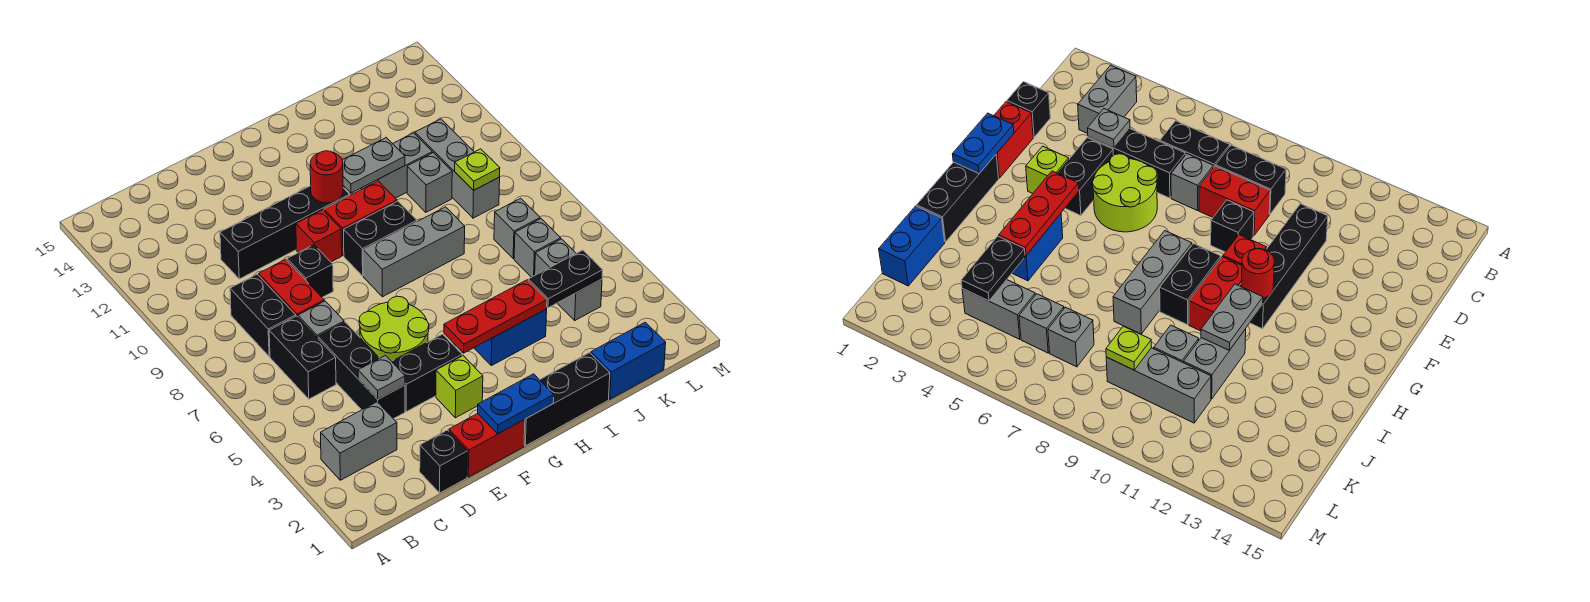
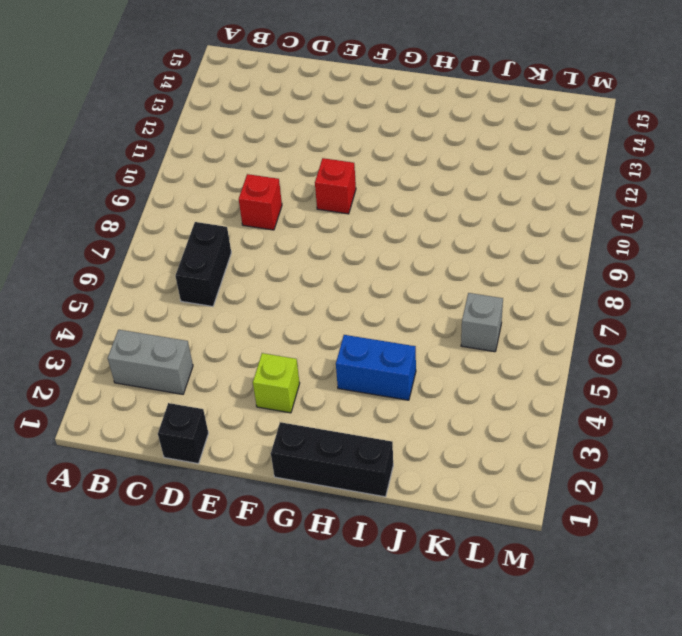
red 1x1 brick [239,174,282,230] -> red 1x2 brick [259,259,324,317]
none -> black 1x2 brick [230,274,296,357]
none -> black 1x3 brick [318,322,405,419]
none -> grey 1x1 brick [298,301,344,338]
none -> black 1x4 brick [220,186,350,279]

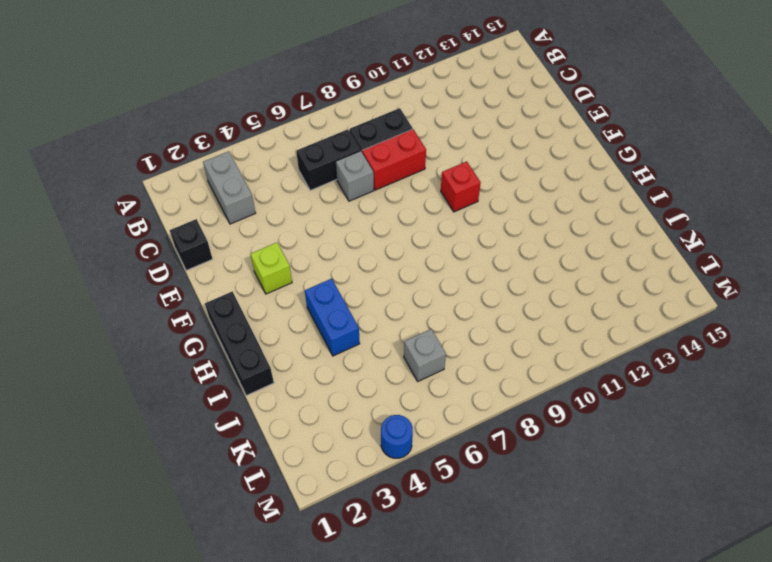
blue 1x1 round brick [381,415,413,458] -> none
none -> black 1x3 brick [318,322,405,419]
none -> black 1x4 brick [220,186,350,279]
none -> red 1x2 brick [449,414,525,477]
none -> black 1x2 brick [392,334,462,412]

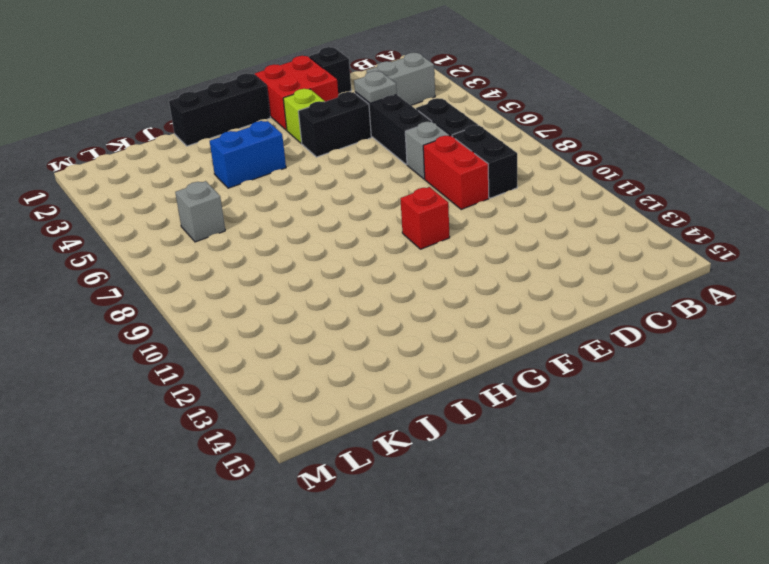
red 2x2 brick [255,56,338,130] -> red 1x2 brick [449,414,525,477]
none -> black 1x4 brick [220,186,350,279]
none -> lime 2x2 round brick [359,296,429,361]
none -> black 1x1 brick [287,245,333,297]
none -> grey 1x3 brick [363,207,465,297]

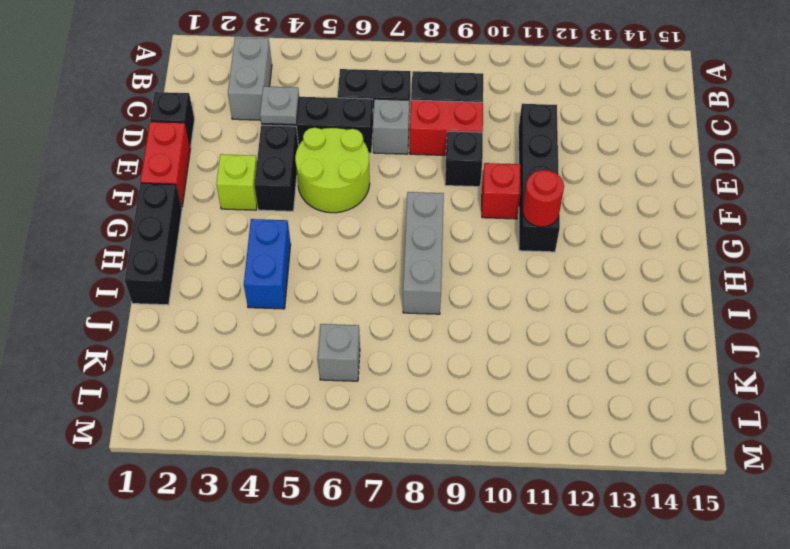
none -> black 1x2 brick [344,201,417,276]
none -> red 1x2 brick [324,181,397,256]
none -> grey 1x2 brick [361,133,432,198]
none -> blue 1x2 brick [591,322,666,399]

